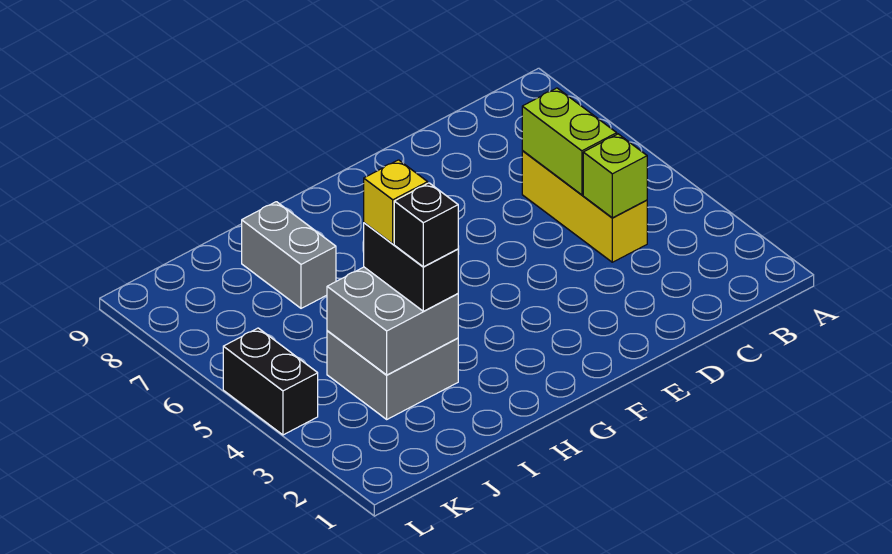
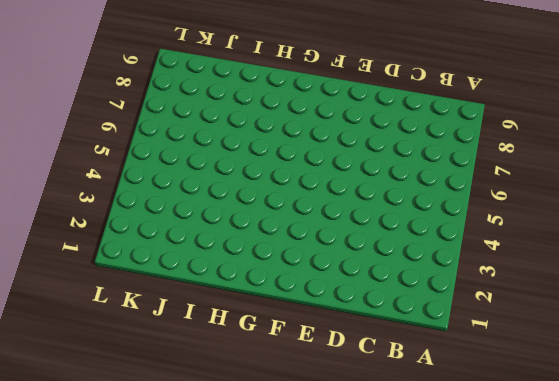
none -> yellow 1x3 brick [522,150,647,262]
none -> grey 2x2 brick [327,331,458,419]

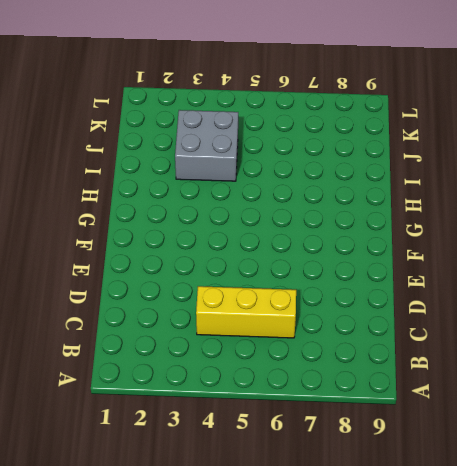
none -> grey 1x2 brick [242,202,336,308]
none -> black 1x2 brick [223,328,318,435]

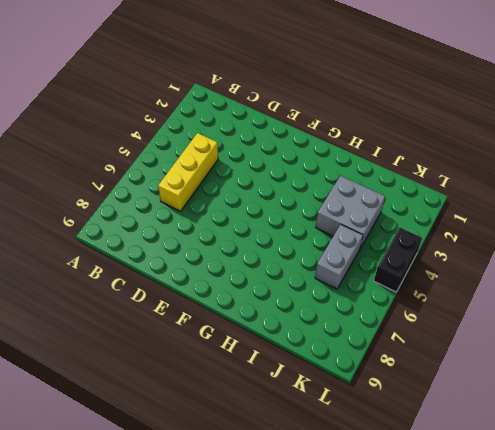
grey 1x2 brick [315,225,363,289] -> grey 1x2 brick moved to [242,202,336,308]
none -> lime 1x1 brick [583,134,647,218]
none -> lime 1x2 brick [522,88,617,195]

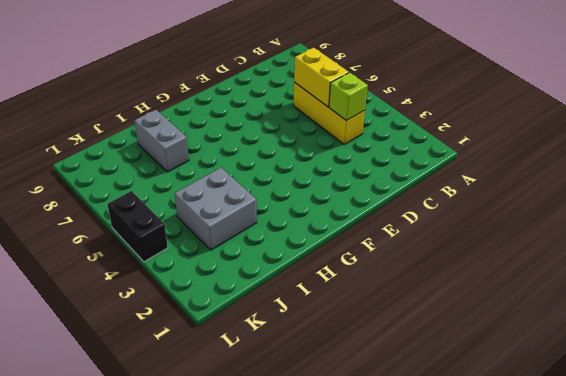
yellow 1x2 brick [294,48,349,107] -> lime 1x2 brick [522,88,617,195]
none -> grey 2x2 brick [327,267,458,375]
none -> black 1x2 brick [364,223,458,311]

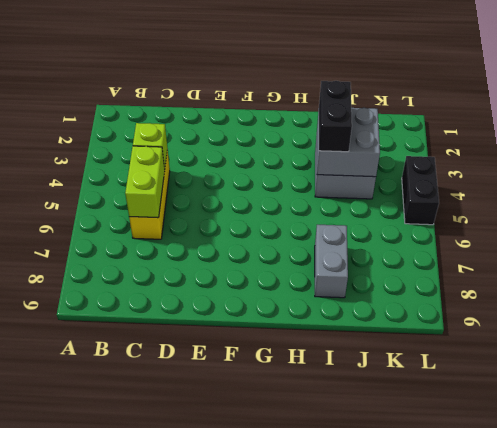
none -> black 1x1 brick [394,183,458,267]
none -> yellow 1x1 brick [364,160,428,244]

